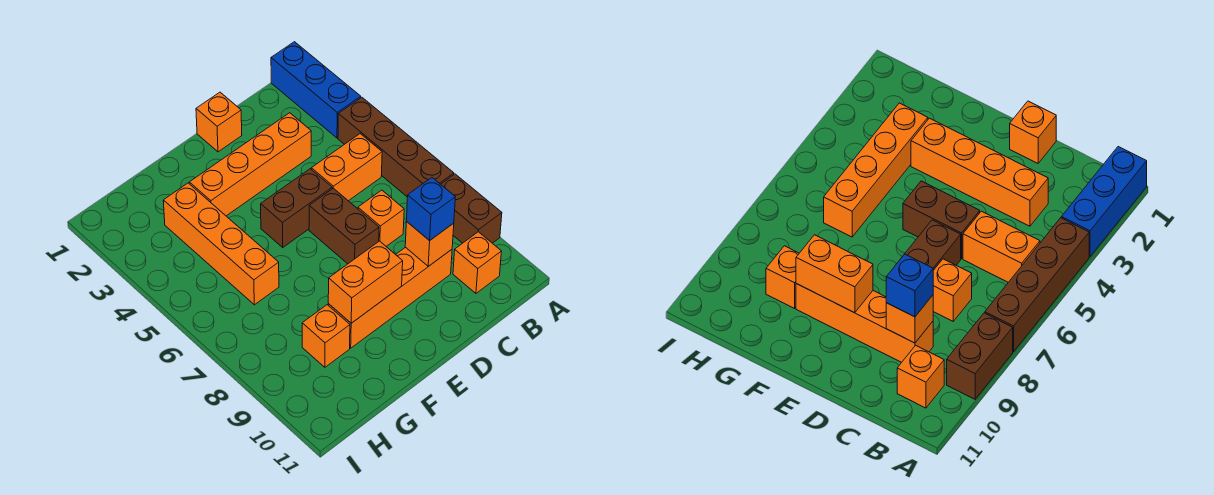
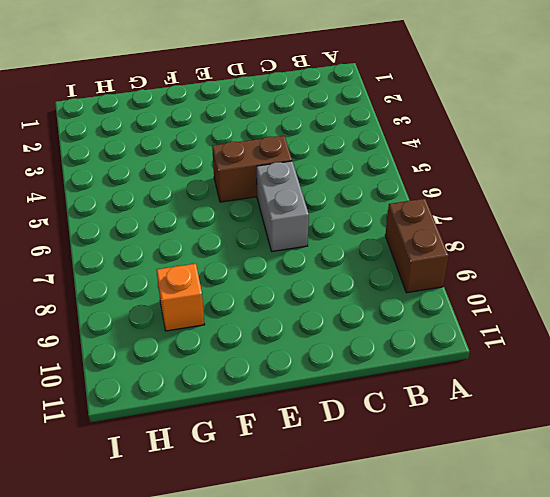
grey 1x2 brick [257,161,309,251] -> brown 1x2 brick [309,188,379,264]
none -> blue 1x3 brick [271,42,361,138]
none -> brown 1x4 brick [338,97,454,197]
none -> orange 1x2 brick [311,134,382,201]

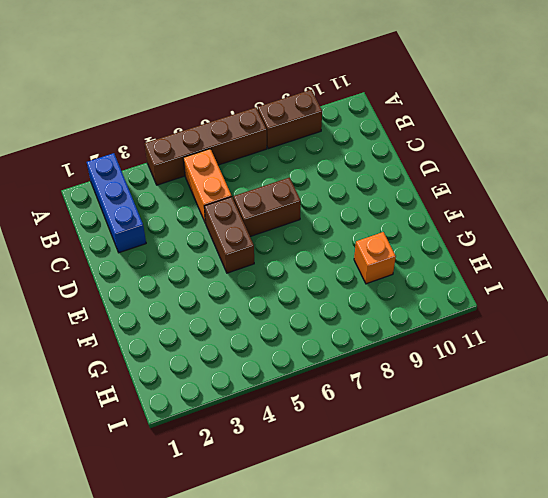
blue 1x3 brick [87,153,146,253] -> blue 1x3 brick turned to [271,42,361,138]
none -> orange 1x1 brick [453,232,502,293]
none -> orange 1x4 brick [189,113,311,216]
none -> orange 1x1 brick [358,190,404,246]

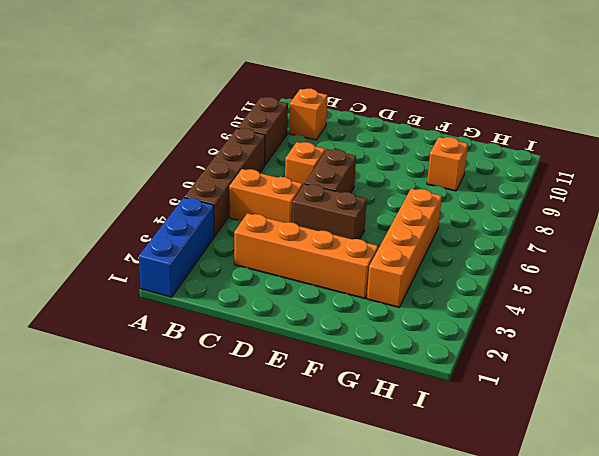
none -> orange 1x4 brick [328,247,452,348]
none -> orange 1x1 brick [196,92,242,152]
none -> orange 1x1 brick [405,221,454,266]

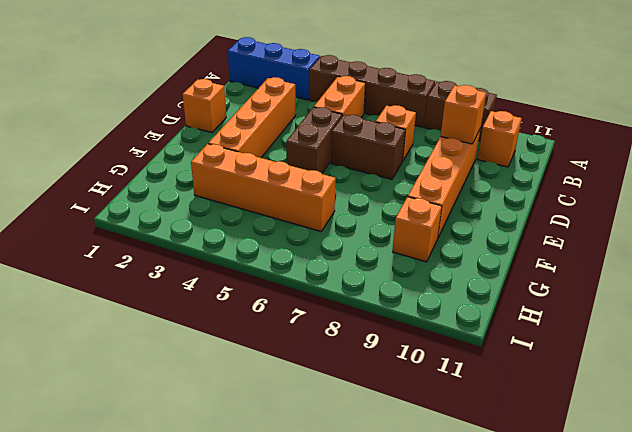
none -> orange 1x2 brick [328,241,403,323]
none -> blue 1x1 brick [406,178,455,241]

